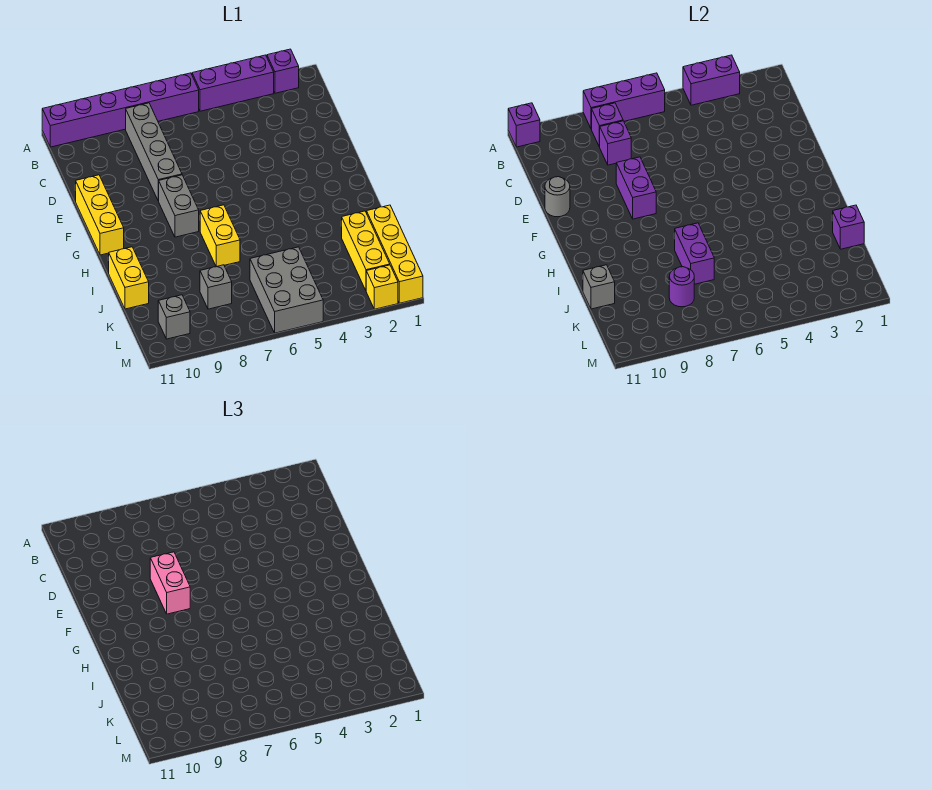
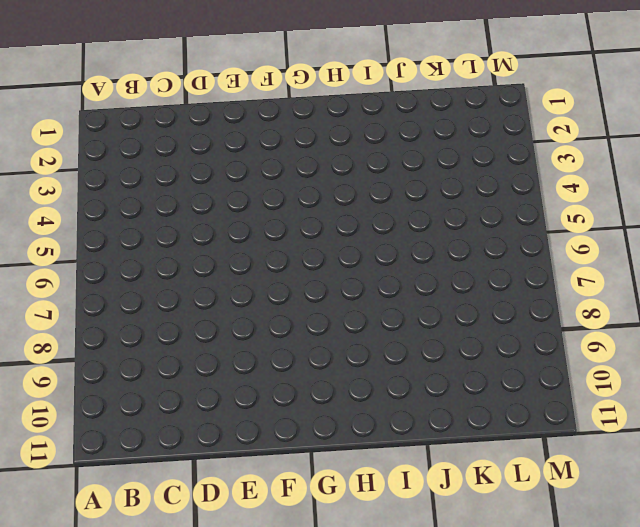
none -> purple 1x1 brick [267,49,299,93]
none -> purple 1x3 brick [192,55,274,111]
none -> purple 1x6 brick [42,73,199,147]

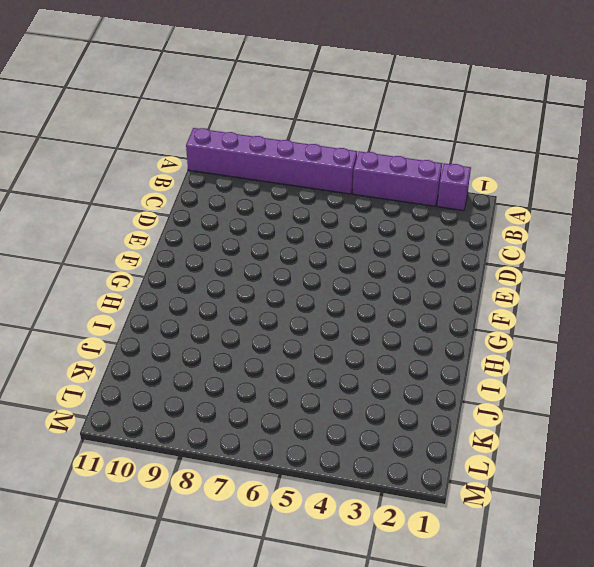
none -> grey 1x4 brick [126,103,182,201]
none -> yellow 1x3 brick [76,175,124,255]
none -> grey 1x2 brick [159,175,199,237]

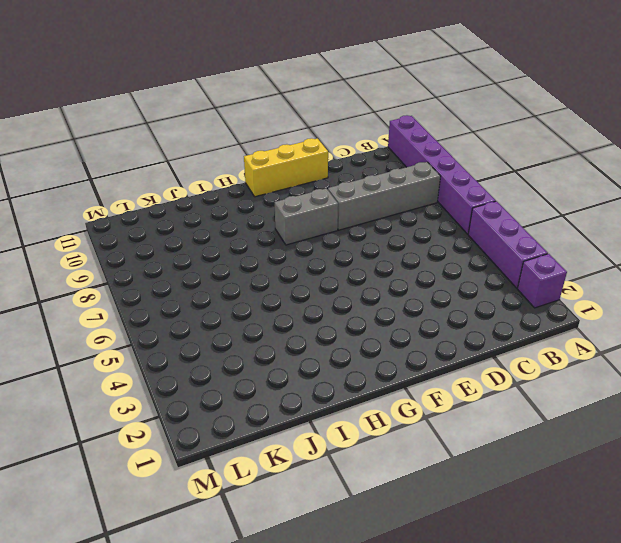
none -> yellow 1x2 brick [200,205,240,267]
none -> yellow 1x2 brick [109,247,149,309]
none -> yellow 1x4 brick [367,205,423,303]

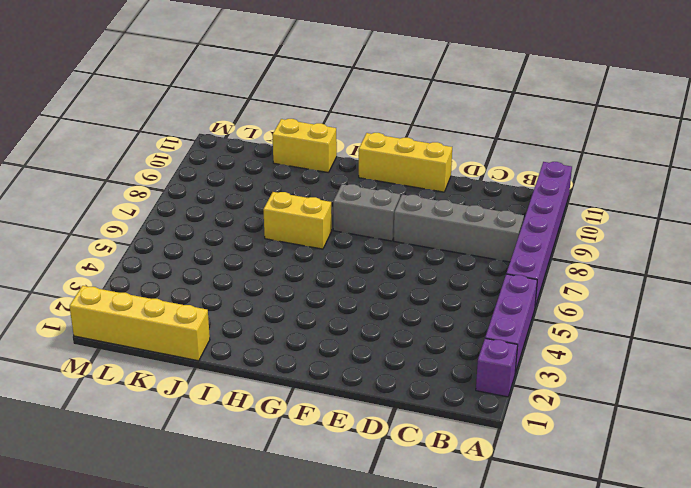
none -> yellow 1x3 brick [341,211,390,290]
none -> grey 2x3 brick [250,247,323,333]
none -> grey 1x1 brick [200,265,232,309]

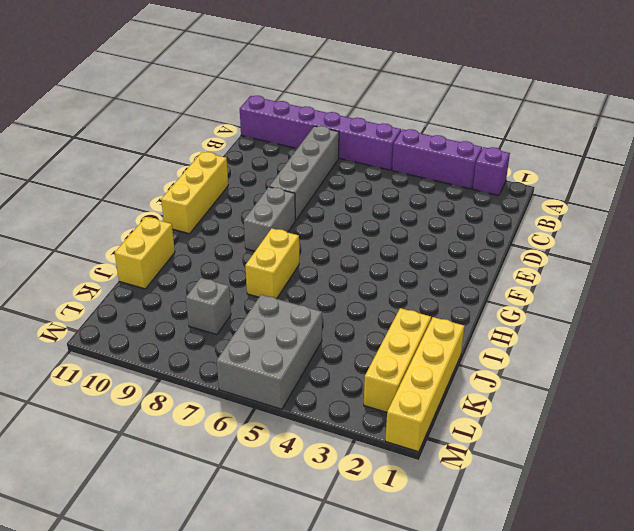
none -> grey 1x1 brick [158,295,190,339]
none -> yellow 1x1 brick [366,265,398,309]
none -> purple 1x2 brick [683,55,740,105]

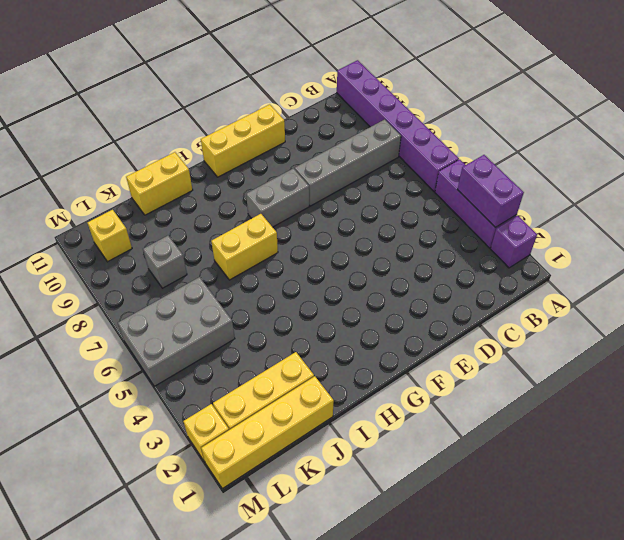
yellow 1x1 brick [88,210,132,262] -> grey 1x1 brick [158,295,190,339]
none -> purple 1x3 brick [583,73,665,129]
none -> purple 1x1 brick [508,103,540,147]
none -> purple 1x1 brick [592,103,623,147]

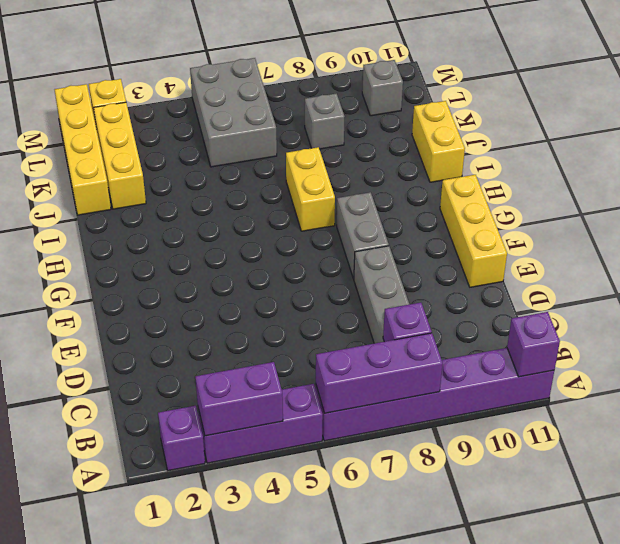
none -> purple 1x1 brick [600,121,631,165]
none -> purple 1x2 brick [616,157,656,219]
none -> grey 1x1 round brick [545,177,570,217]

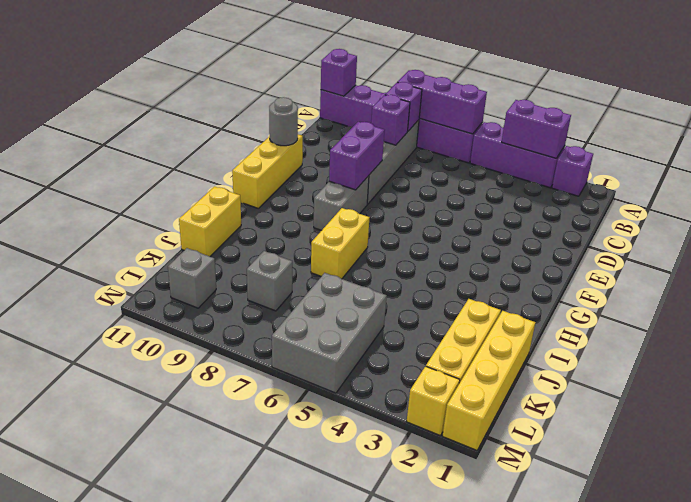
none -> purple 1x2 brick [674,223,714,284]
none -> purple 1x1 brick [832,205,864,249]
none -> grey 1x1 brick [583,265,615,309]

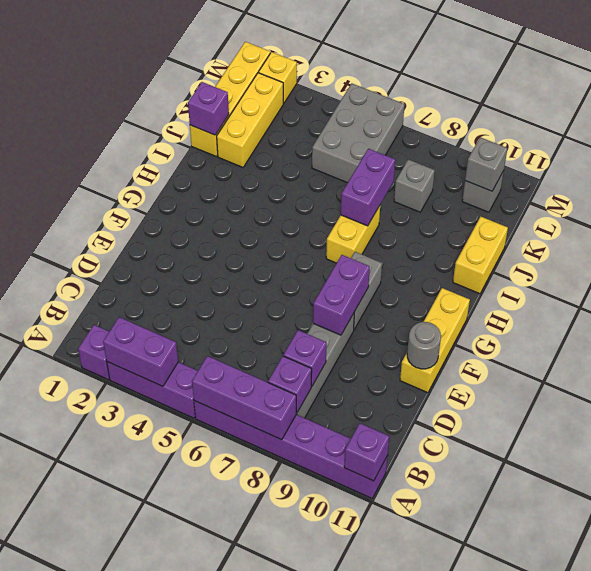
grey 1x1 brick [465,137,507,191] -> grey 1x1 brick moved to [583,265,615,309]
none -> purple 1x1 round brick [669,267,694,307]
none -> pink 1x2 brick [150,552,190,614]

